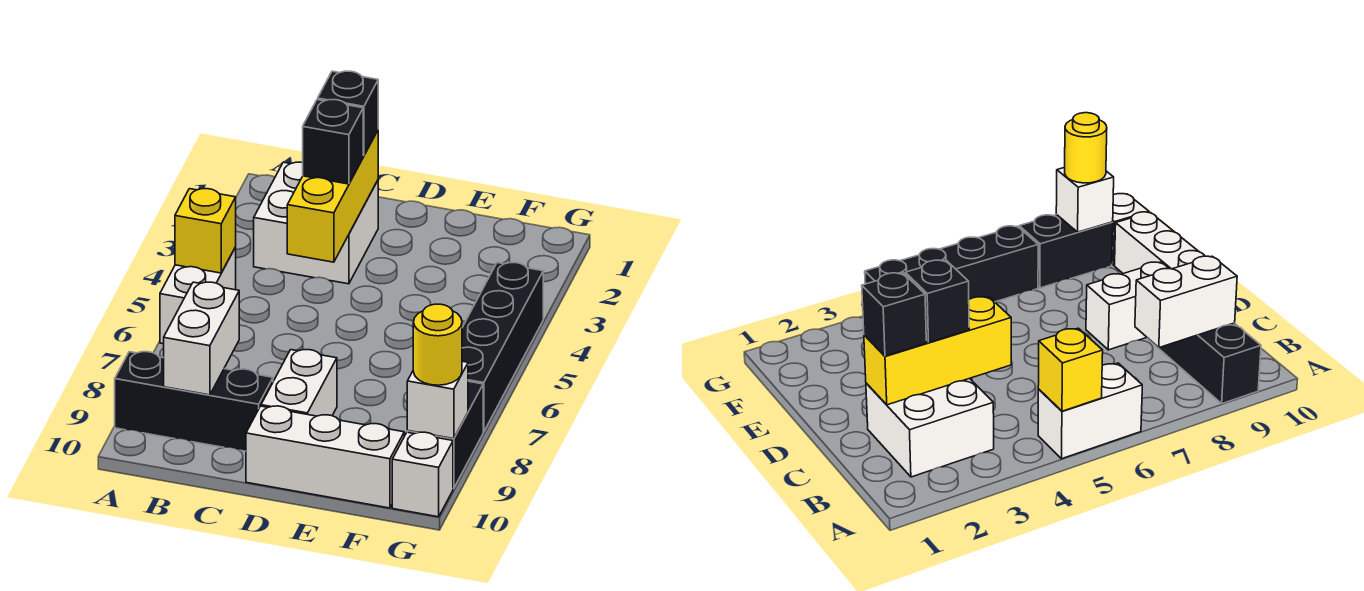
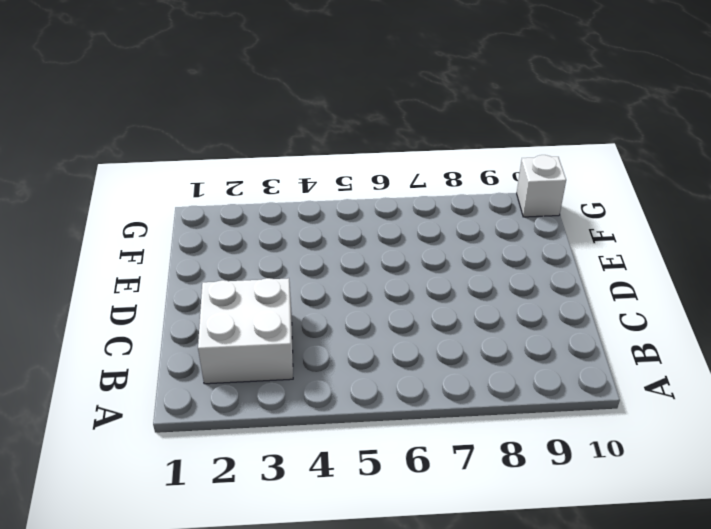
none -> white 1x2 brick [160,247,236,344]
none -> black 1x3 brick [115,352,273,451]
none -> white 1x2 brick [261,350,337,416]

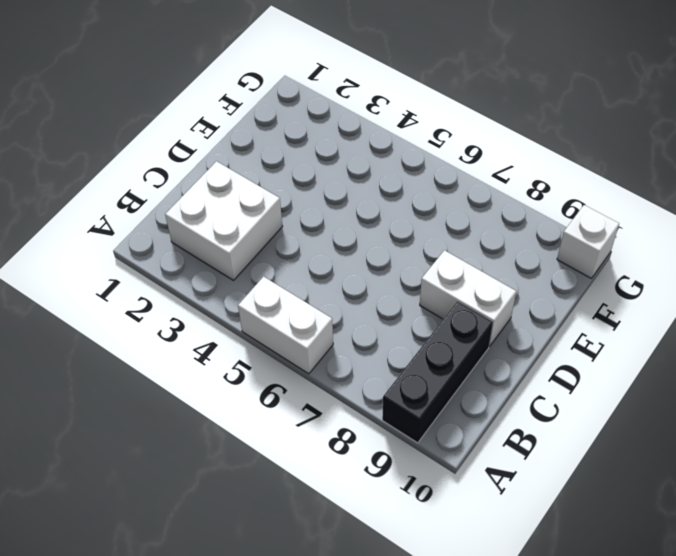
none -> white 1x3 brick [246,406,404,508]
none -> black 1x4 brick [462,262,543,432]
none -> black 1x2 brick [407,381,483,489]

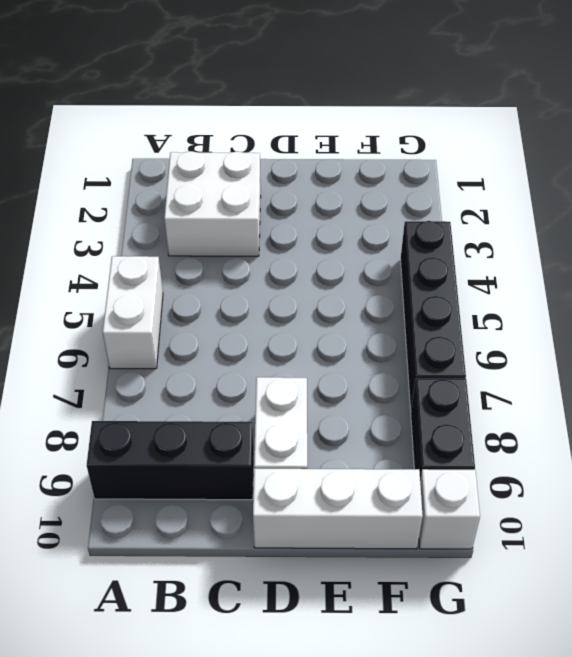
none -> yellow 1x1 brick [175,189,236,273]
none -> white 1x2 brick [164,282,239,395]
none -> yellow 1x3 brick [287,131,378,262]

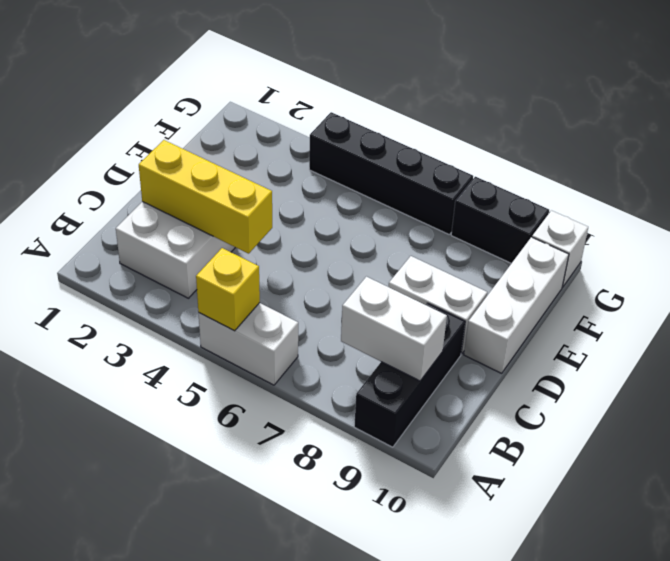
none -> white 1x1 brick [407,361,468,439]
none -> black 1x1 brick [318,71,378,156]
none -> black 1x1 brick [303,100,363,184]

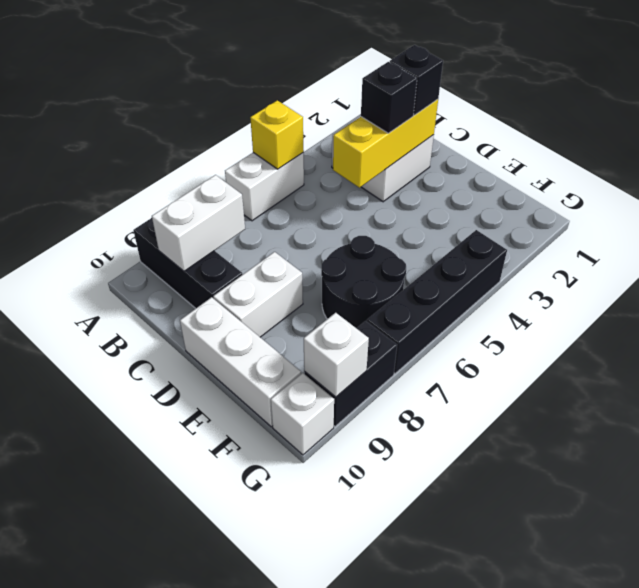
black 2x2 round brick [321,236,406,328] -> none
none -> yellow 1x1 round brick [413,304,462,385]

